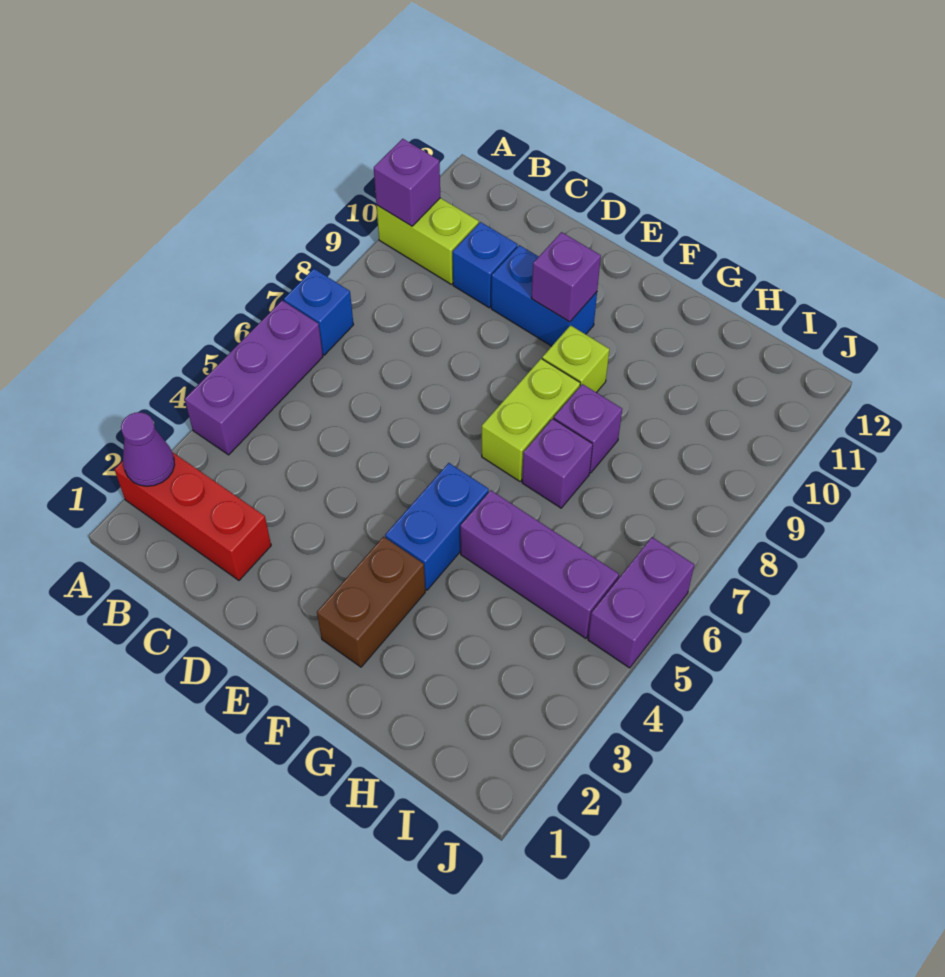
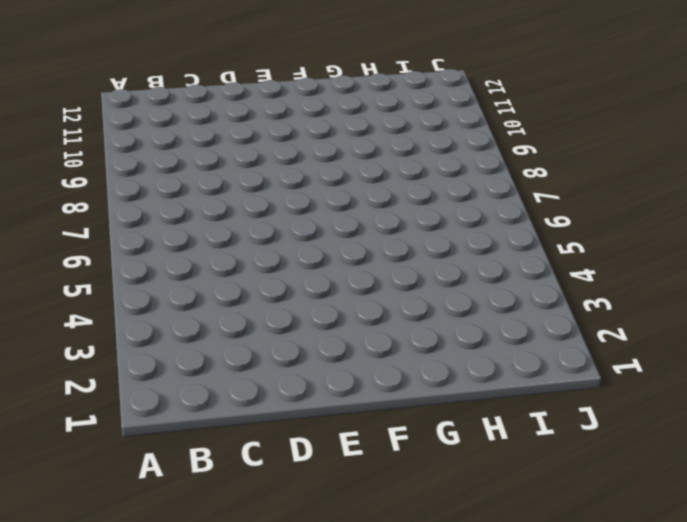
none -> red 1x3 brick [115,452,271,580]
none -> purple 1x3 brick [185,300,323,455]
none -> blue 1x1 brick [284,269,354,355]

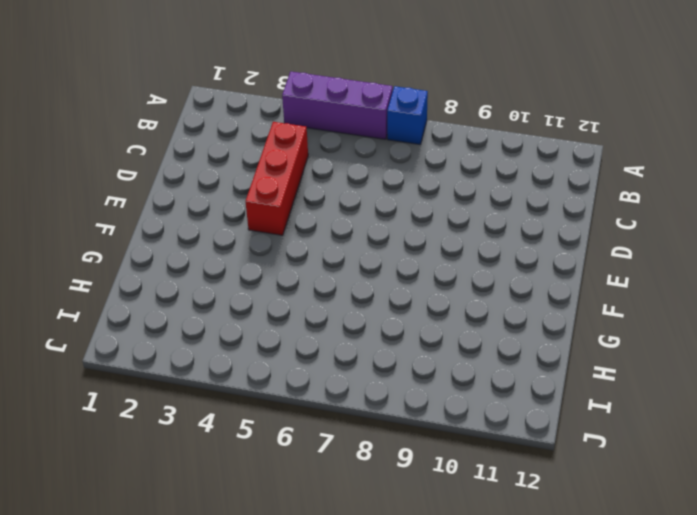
red 1x3 brick [245,122,308,235] -> red 1x3 brick moved to [115,452,271,580]
none -> lime 1x2 brick [376,198,479,284]
none -> blue 1x1 brick [453,222,518,308]
none -> blue 1x2 brick [491,245,597,346]

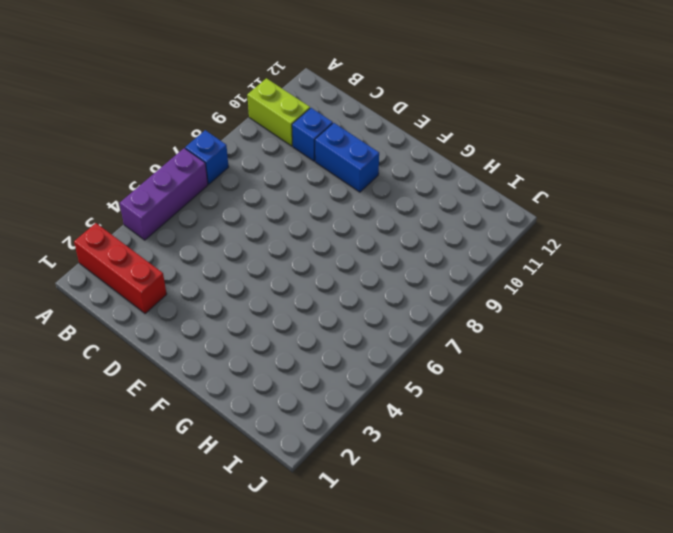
none -> brown 1x2 brick [317,537,425,667]
none -> blue 1x2 brick [385,463,489,590]
none -> lime 1x2 brick [482,359,580,481]

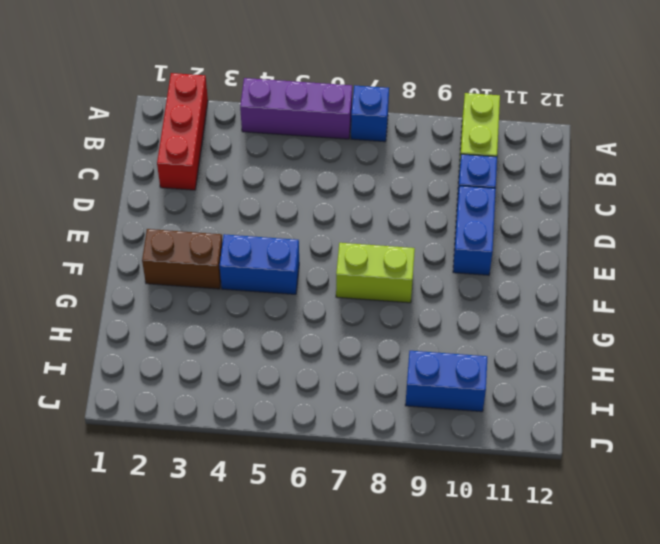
blue 1x2 brick [405,351,487,412] -> none
none -> lime 1x1 brick [542,325,609,393]
none -> purple 1x3 brick [460,490,619,639]
none -> purple 1x1 brick [522,419,593,508]

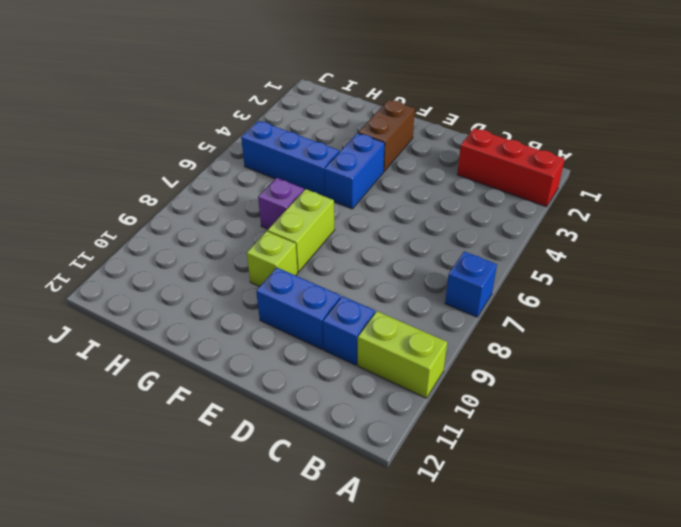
blue 1x3 brick [241,121,340,196] -> purple 1x3 brick [460,490,619,639]
none -> purple 1x3 brick [185,300,323,455]
none -> purple 1x1 brick [554,384,622,473]
none -> purple 1x2 brick [588,537,694,668]

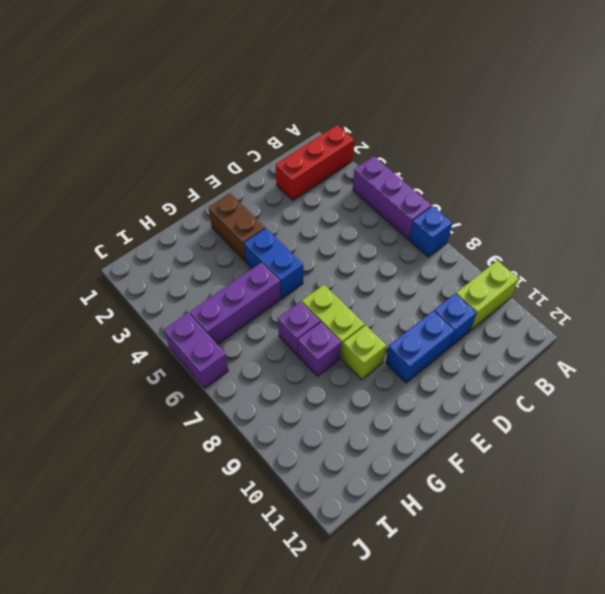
none -> purple 1x1 cone [121,412,175,486]
none -> purple 1x1 brick [374,139,440,226]
none -> purple 1x1 brick [531,232,601,322]

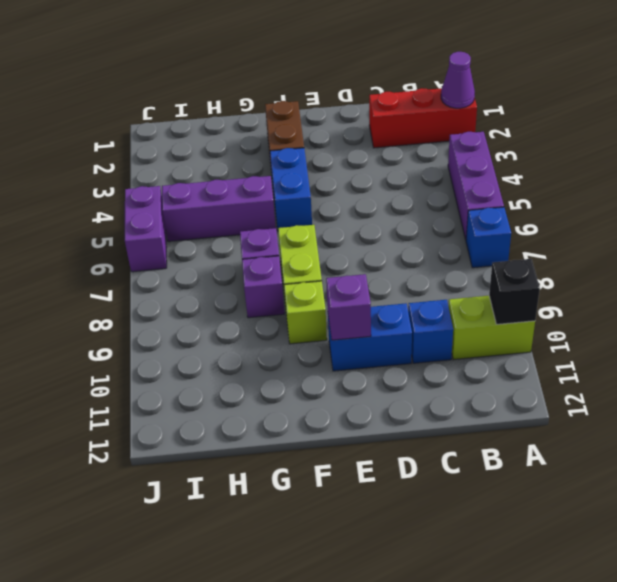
black 1x1 brick [489,259,540,324] -> purple 1x1 brick [374,139,440,226]

